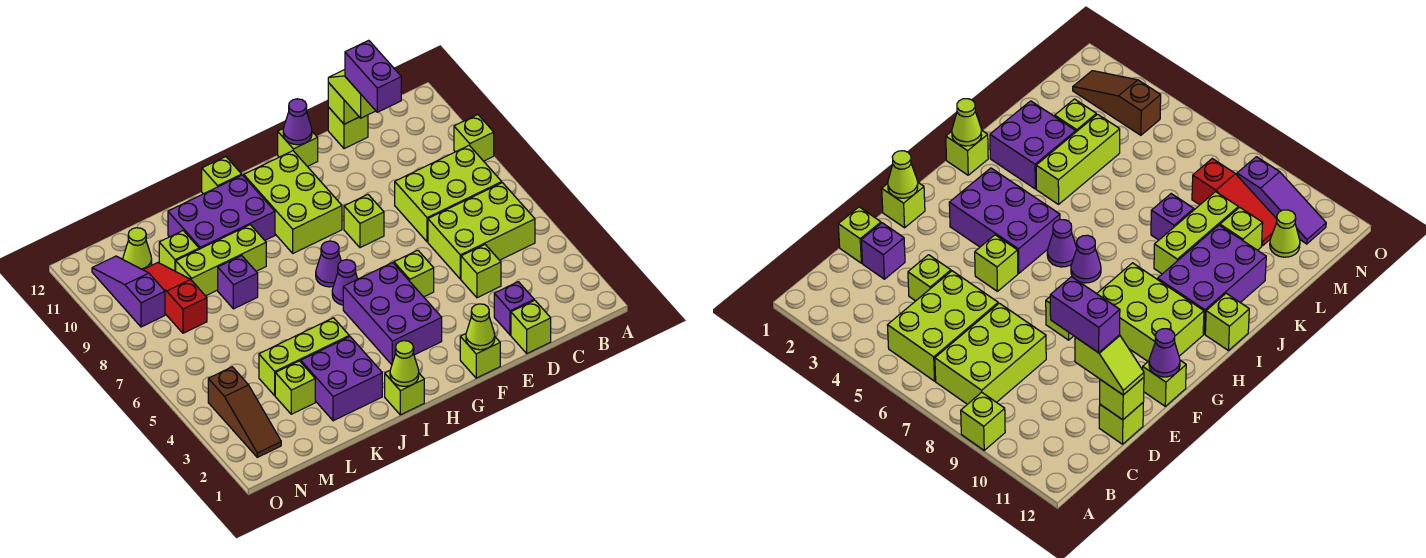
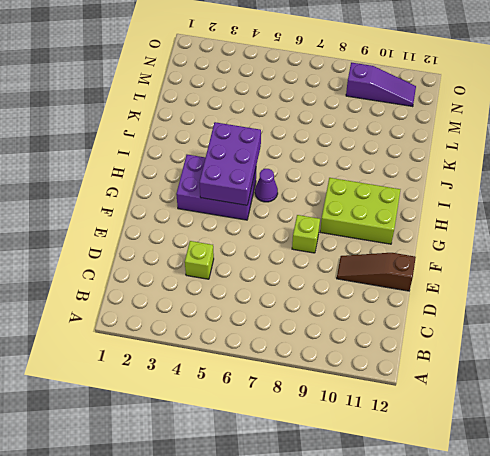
brown 1x3 slope [337,253,416,291] -> brown 1x3 slope moved to [208,367,281,457]
purple 2x3 brick [199,122,261,205] -> purple 2x3 brick moved to [168,175,275,249]
none -> lime 1x1 brick [454,115,494,161]
none -> lime 2x3 brick [428,183,535,279]
none -> lime 2x3 brick [395,145,502,242]
none -> lime 1x1 brick [511,300,551,353]

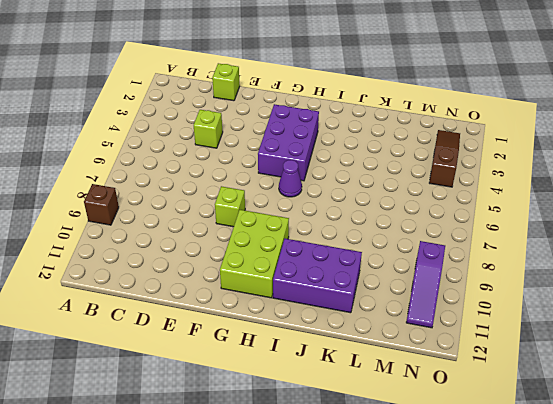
brown 1x1 brick [84,184,119,225] -> lime 1x1 brick [454,115,494,161]
none -> lime 2x3 brick [428,183,535,279]
none -> lime 2x3 brick [395,145,502,242]
none -> purple 1x1 brick [494,282,534,335]
none -> lime 1x1 brick [328,107,368,149]

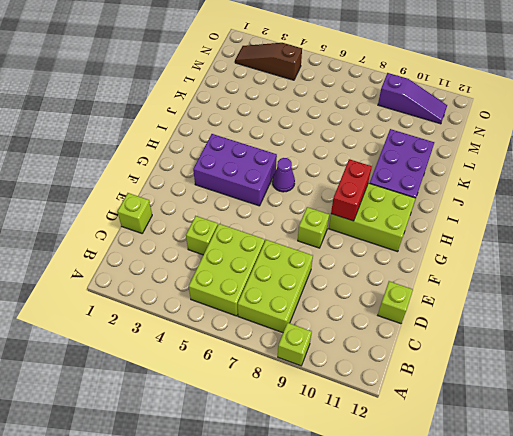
red 1x2 brick [331,159,372,221] -> none
none -> purple 1x1 brick [494,282,534,335]
none -> lime 1x1 brick [460,334,500,378]
none -> lime 1x1 brick [394,250,434,297]
none -> lime 1x1 brick [278,129,318,167]

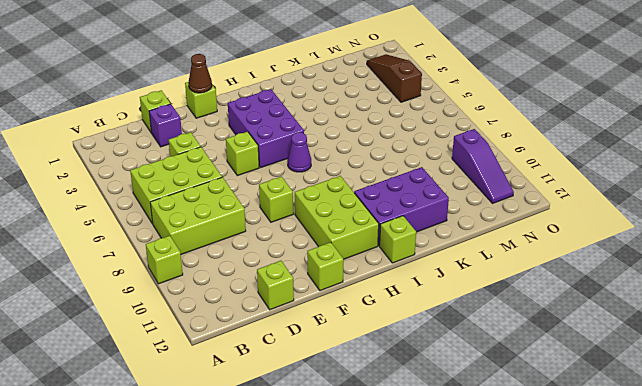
brown 1x1 cone [188,54,212,93] -> lime 1x1 cone [466,304,495,350]
none -> purple 1x1 cone [316,241,341,287]
none -> lime 1x1 brick [385,371,424,415]
none -> purple 2x2 brick [301,336,382,421]
none -> lime 1x3 brick [259,318,349,395]

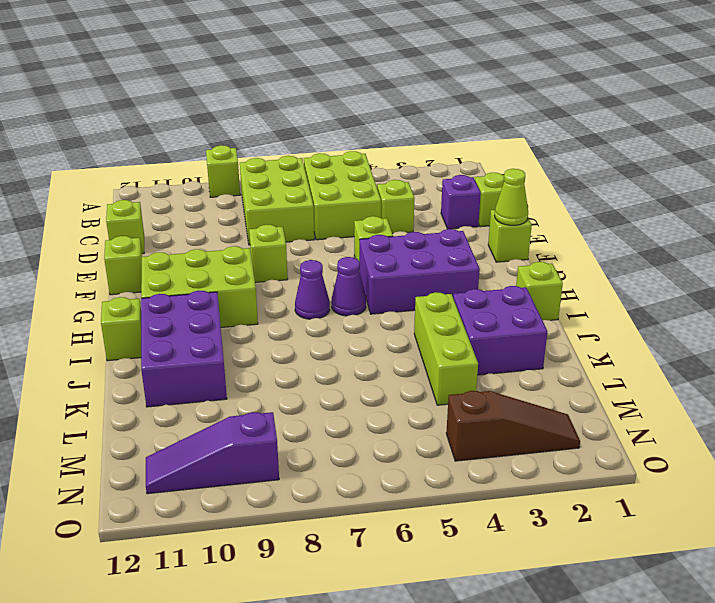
none -> lime 1x3 brick [176,225,266,296]
none -> purple 1x1 brick [218,256,258,309]
none -> lime 1x1 brick [275,361,315,414]
none -> lime 1x1 brick [159,231,199,271]

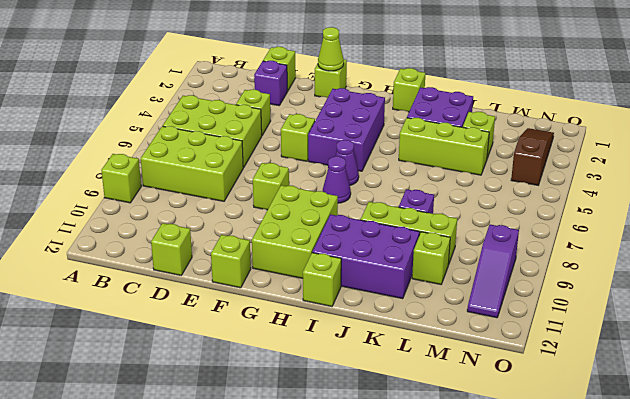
none -> red 1x3 slope [143,263,207,333]
none -> lime 1x1 cone [123,228,152,270]
none -> lime 1x1 brick [328,83,359,124]
none -> purple 1x1 cone [283,99,312,145]

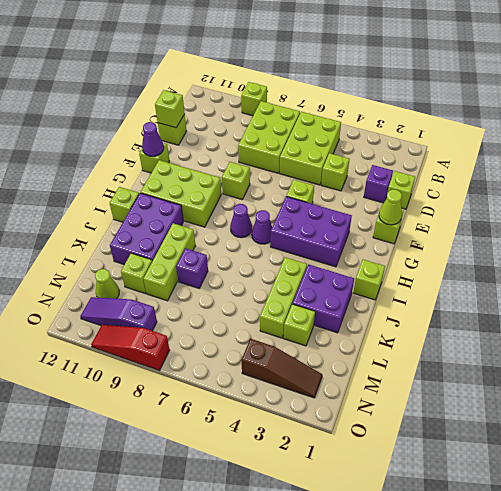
red 1x3 slope [91,325,170,370] -> red 1x3 slope moved to [143,263,207,333]
none -> lime 1x1 cone [390,341,419,386]
none -> lime 1x2 slope [328,70,375,118]
none -> purple 1x2 brick [345,40,401,112]

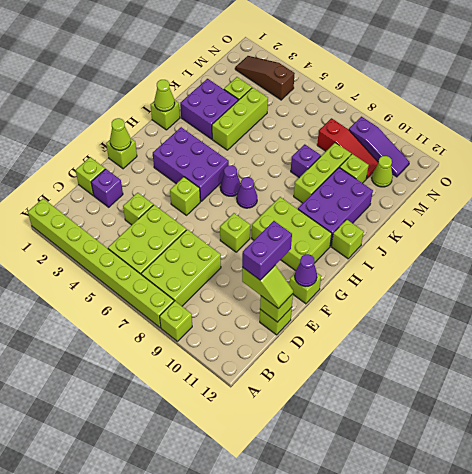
lime 1x8 brick [28,199,174,328] -> none
purple 1x2 brick [242,221,292,280] -> purple 1x2 brick turned to [345,40,401,112]

